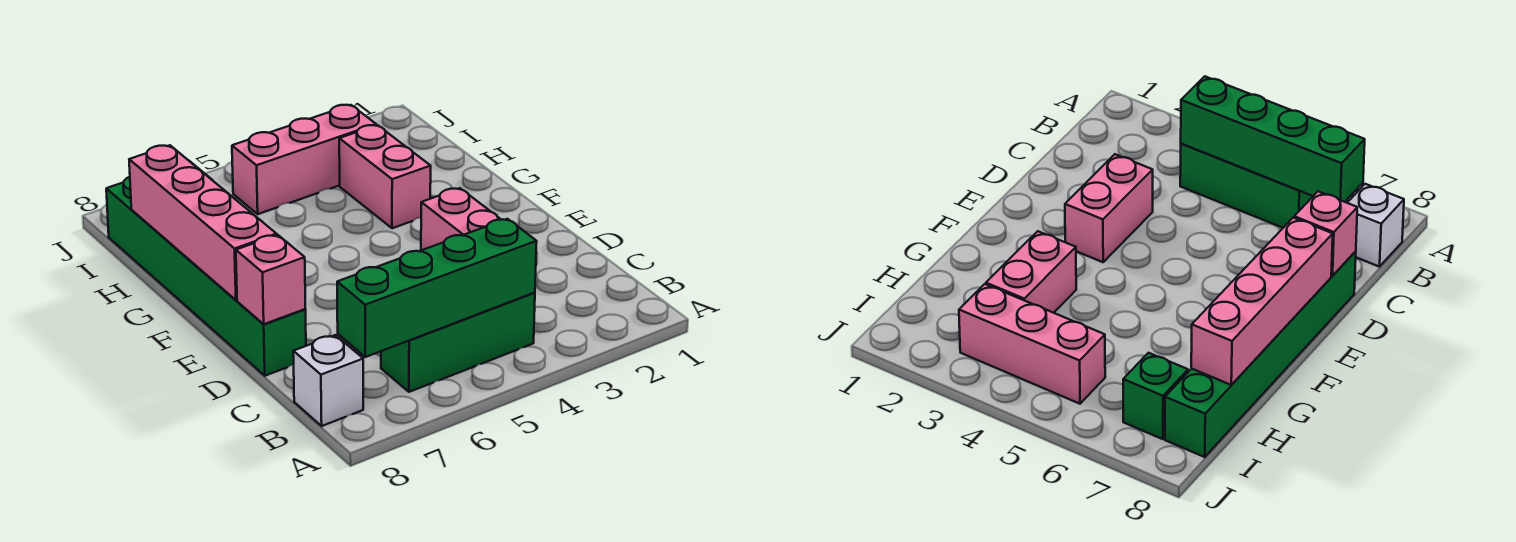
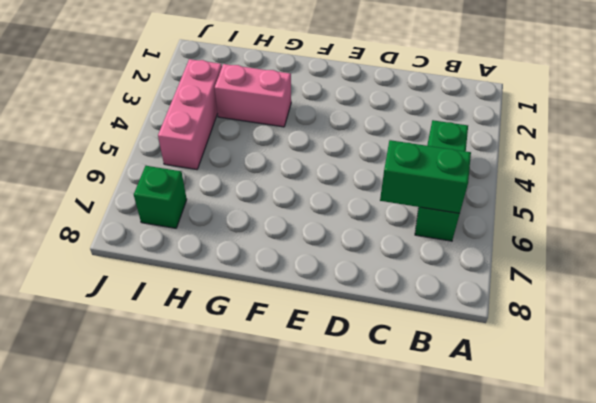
green 1x2 brick [380,140,471,214] -> green 1x4 brick [337,219,537,357]
none -> white 1x1 brick [293,335,363,426]
none -> pink 1x2 brick [421,188,501,250]

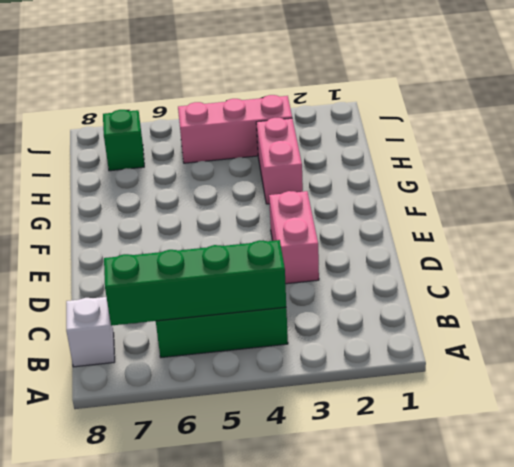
none -> green 1x6 brick [106,177,306,376]
none -> pink 1x1 brick [236,235,305,324]

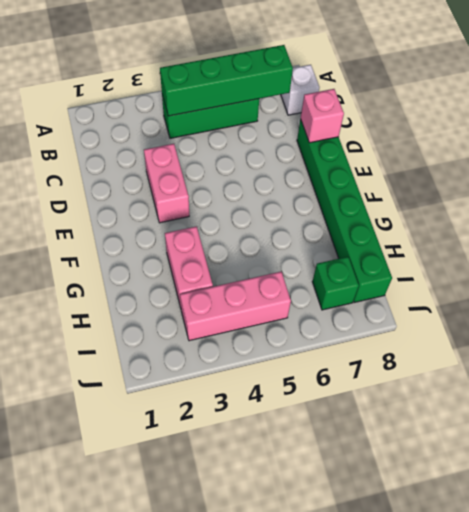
none -> pink 1x4 brick [129,145,277,300]

